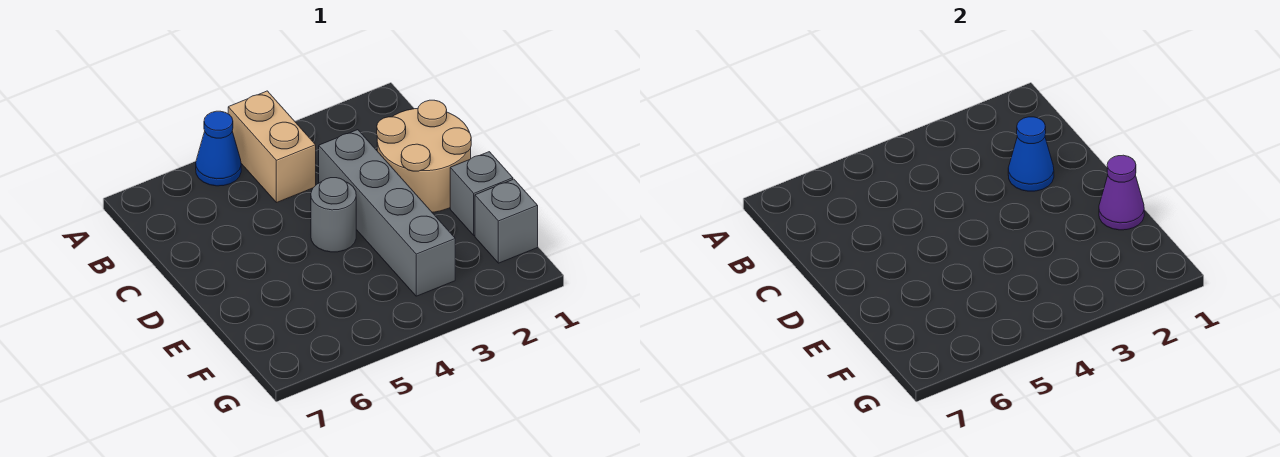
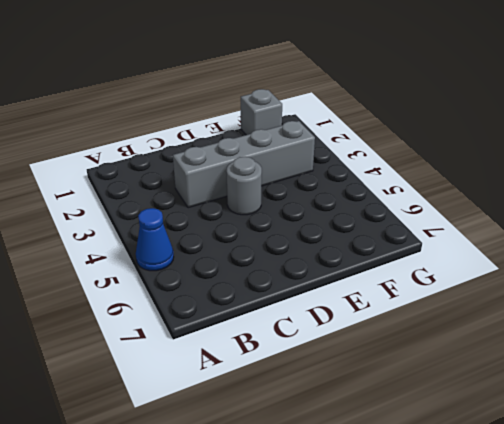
none -> tan 1x2 brick [228,91,316,203]
none -> tan 2x2 round brick [377,100,471,212]

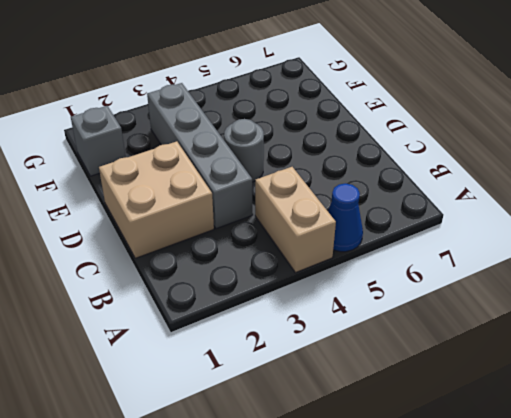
tan 2x2 brick [99,141,214,258] -> tan 2x2 round brick [377,100,471,212]
none -> grey 1x1 brick [450,152,513,235]
none -> blue 1x1 cone [1008,117,1054,191]

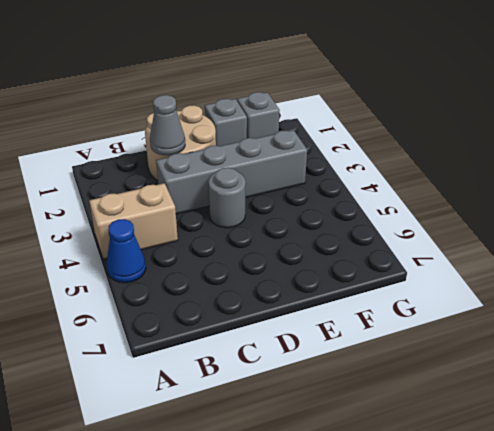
grey 1x1 cone [150,95,185,155] -> blue 1x1 cone [1008,117,1054,191]
none -> purple 1x1 cone [1099,155,1144,230]

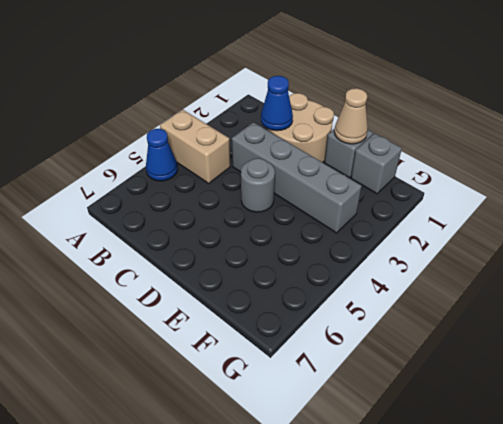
tan 1x1 cone [334,88,368,144] -> purple 1x1 cone [1099,155,1144,230]

